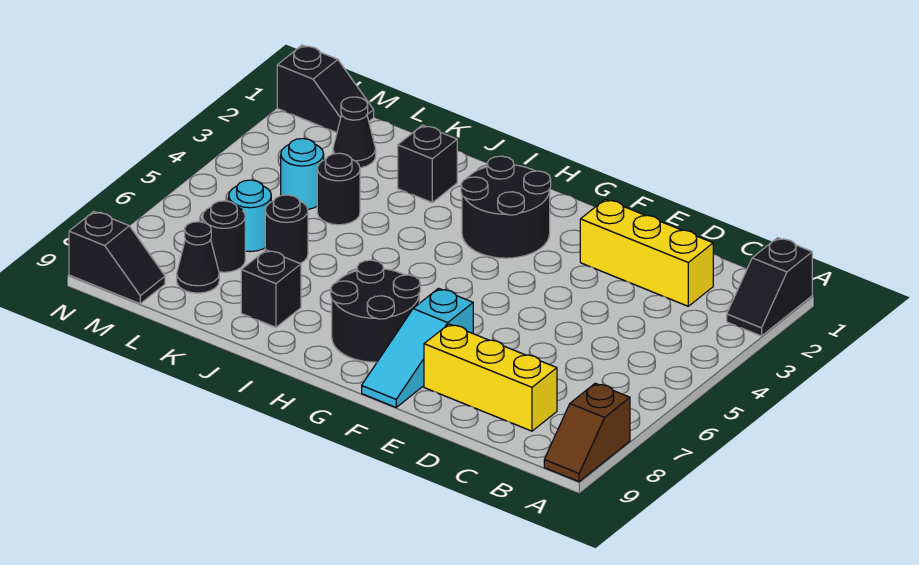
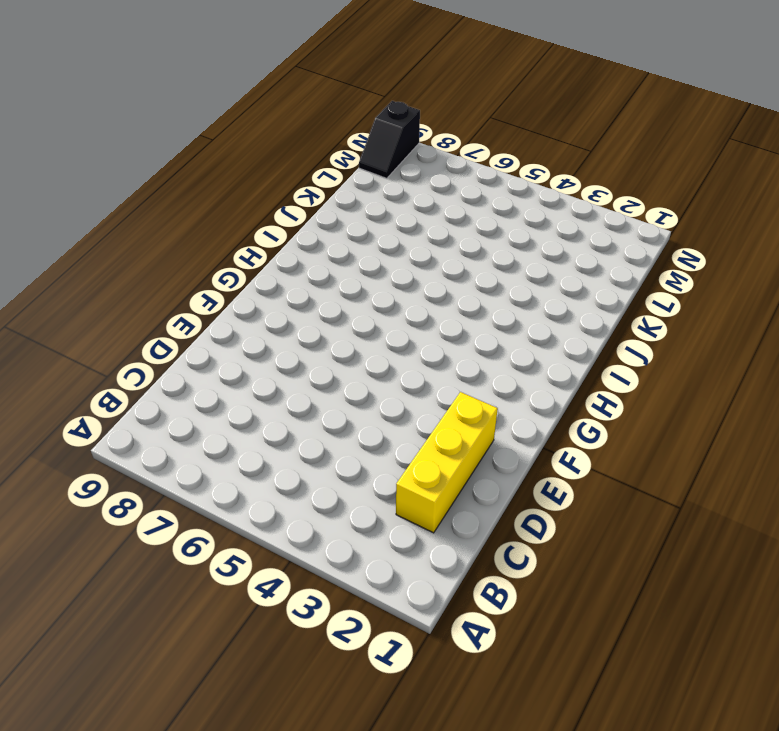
none -> black 1x2 slope [727,238,812,336]
none -> brown 1x2 slope [544,383,630,482]
none -> yellow 1x3 brick [424,324,557,431]

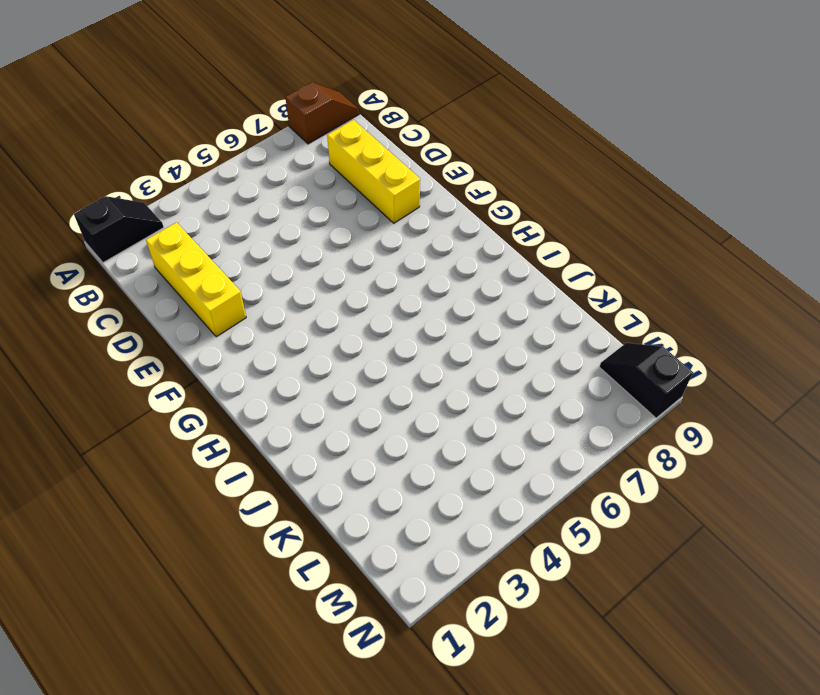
none -> cyan 1x3 slope [362,288,473,407]
none -> black 2x2 round brick [461,156,551,258]
none -> black 2x2 round brick [331,260,420,362]

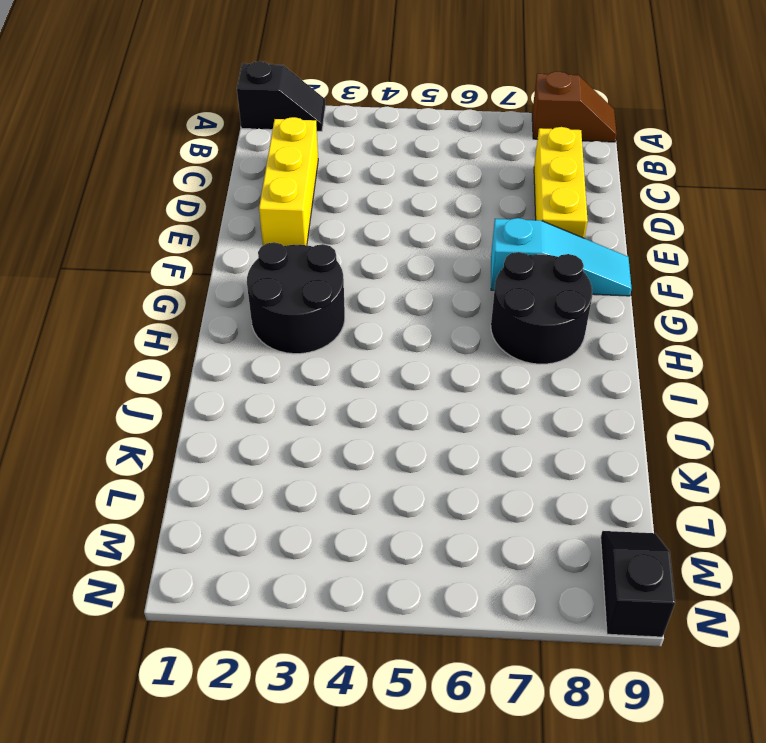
none -> black 1x1 brick [398,125,457,202]
none -> black 1x1 brick [241,250,301,327]
none -> black 1x1 round brick [317,153,360,225]

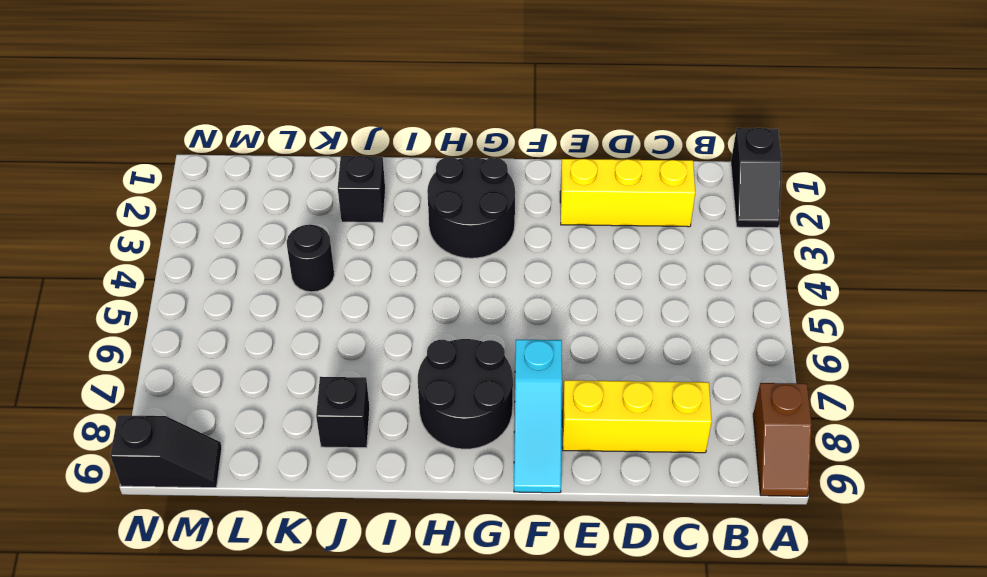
none -> black 1x1 round brick [265,195,308,263]
none -> black 1x1 cone [333,97,376,168]
none -> cyan 1x1 round brick [281,139,324,209]

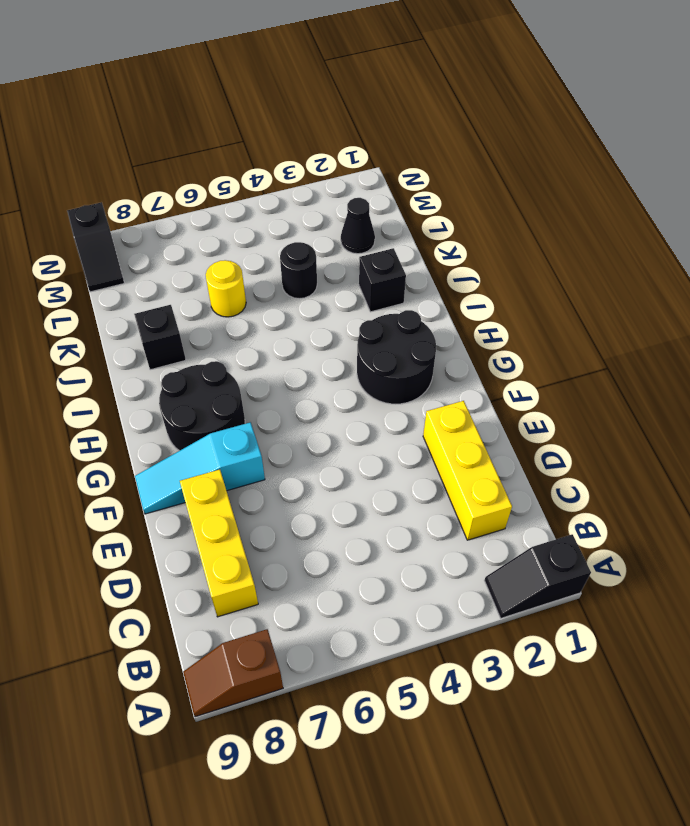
yellow 1x1 round brick [206,260,246,317] -> black 1x1 round brick [265,195,308,263]
none -> cyan 1x1 round brick [281,139,324,209]
none -> cyan 1x1 round brick [229,180,271,252]
none -> black 1x1 round brick [203,201,245,272]

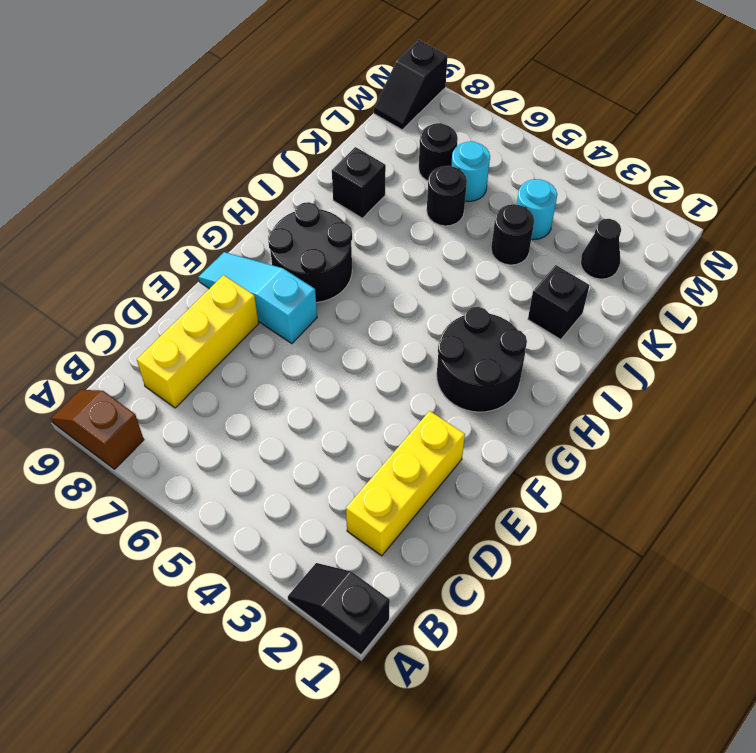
none -> black 1x1 cone [177,222,219,293]
none -> black 1x2 slope [277,45,374,133]

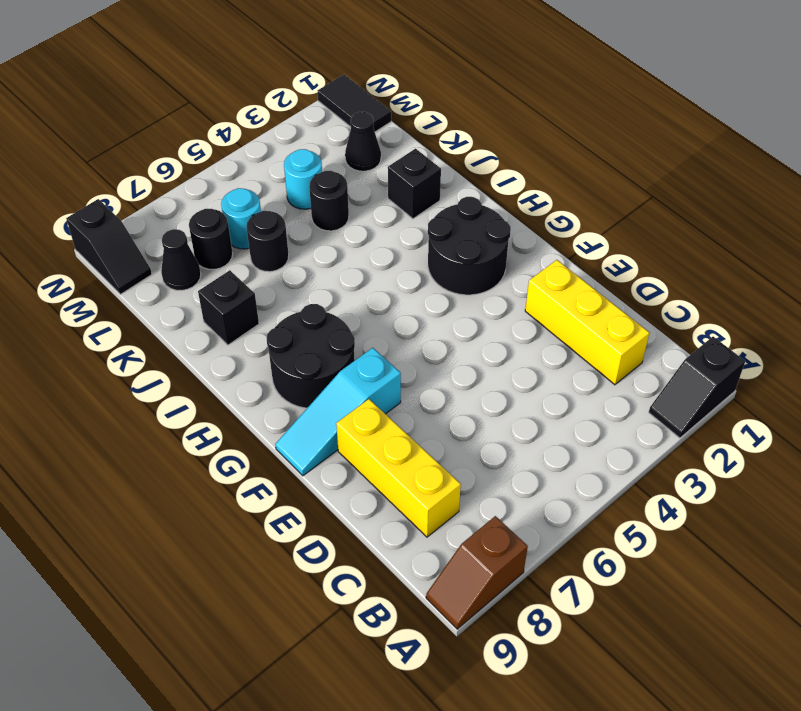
black 1x2 tile [318,75,391,132] -> black 1x2 slope [277,45,374,133]

